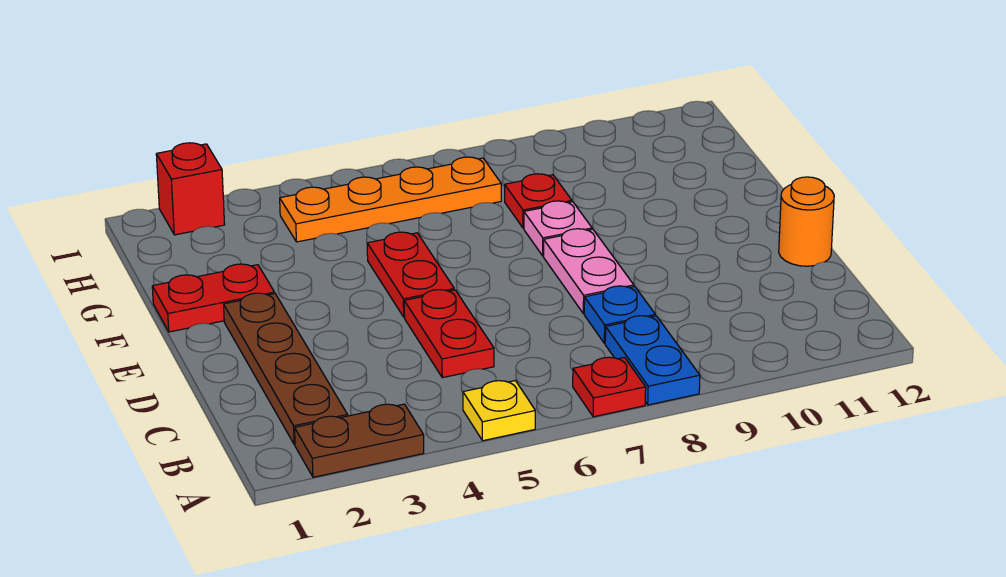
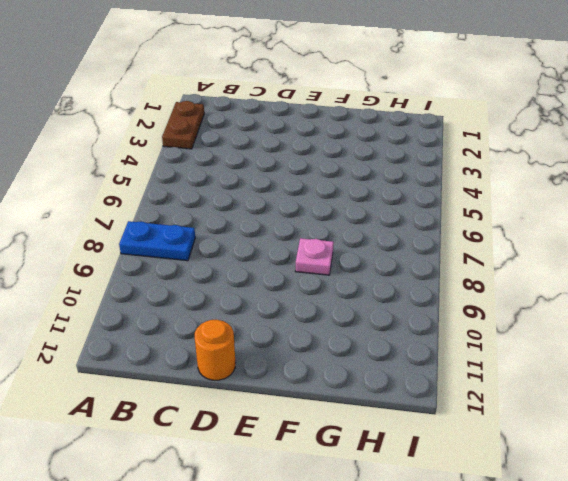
none -> yellow 1x1 plate [463,381,535,441]
none -> red 1x1 plate [573,357,646,417]
none -> brown 1x4 plate [224,293,348,445]

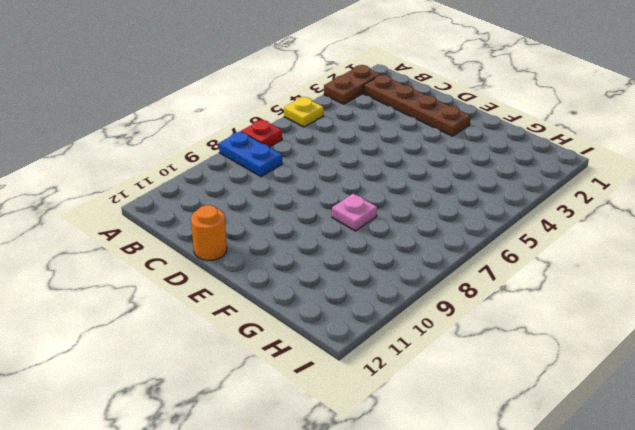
none -> red 1x2 plate [404,290,494,378]
none -> blue 1x1 plate [584,286,655,343]
none -> pink 1x2 plate [544,229,634,314]

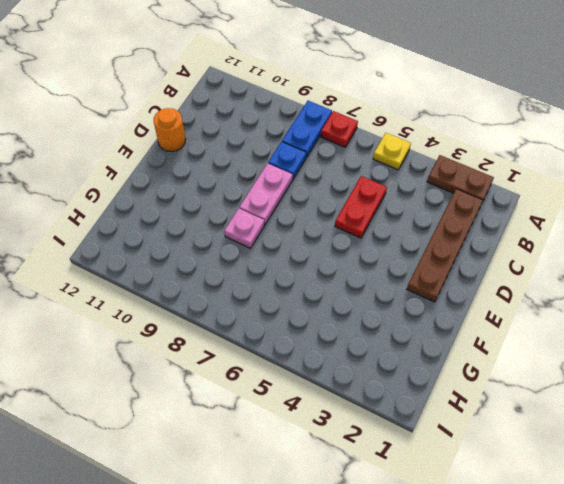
none -> red 1x2 plate [367,232,454,317]
none -> red 1x2 plate [152,264,275,332]
none -> red 1x1 plate [505,174,572,228]

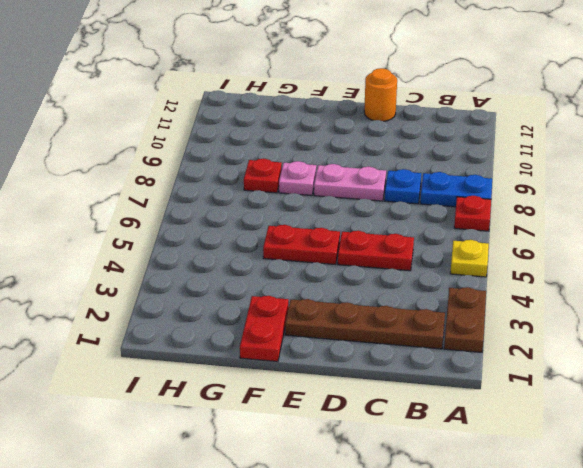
none -> orange 1x4 plate [280,157,501,242]
none -> red 1x1 brick [156,143,225,235]

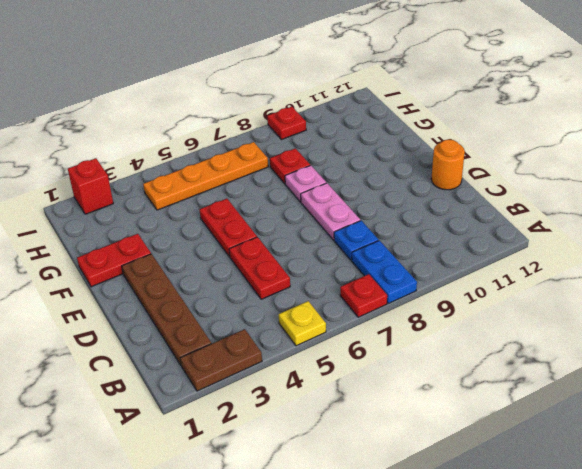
red 1x1 plate [267,107,306,139] -> none

